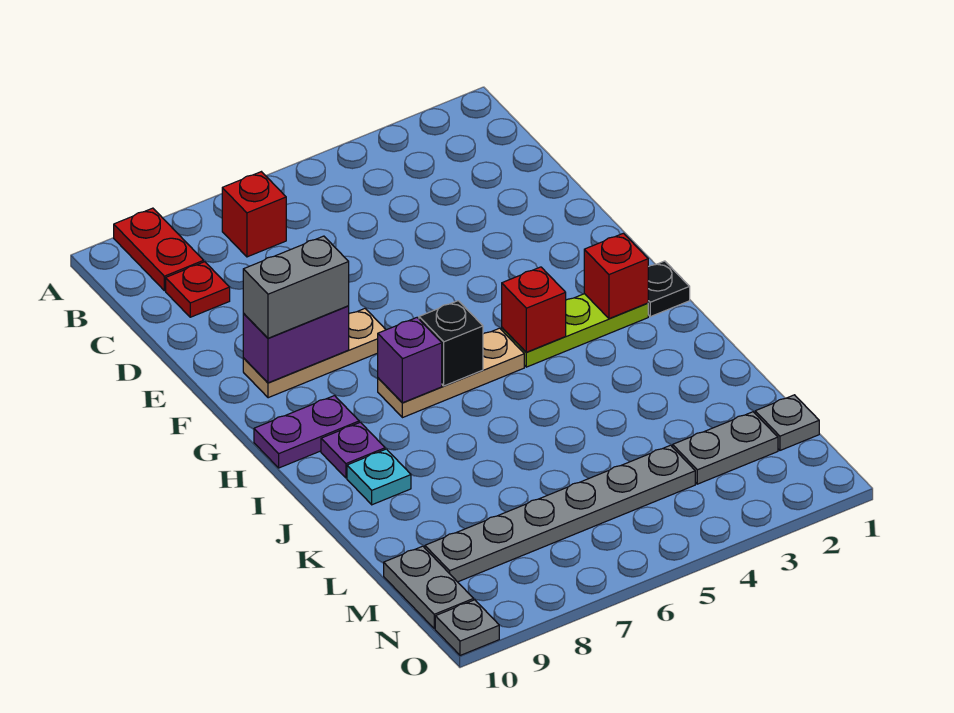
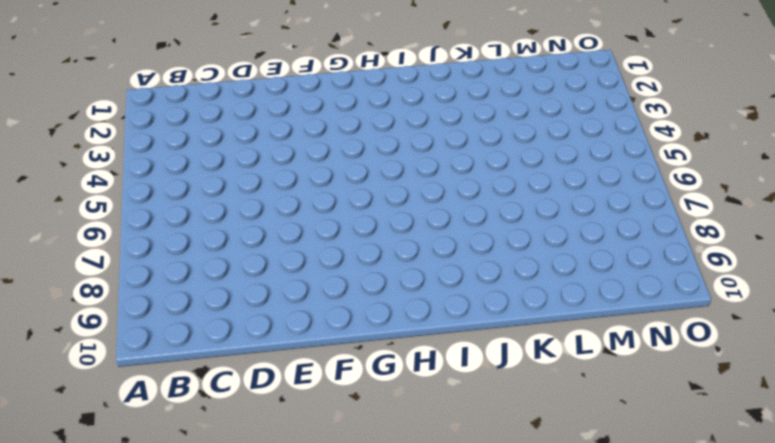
none -> red 1x2 plate [114,208,204,291]
none -> red 1x1 brick [222,172,286,257]
none -> red 1x1 plate [166,262,230,317]

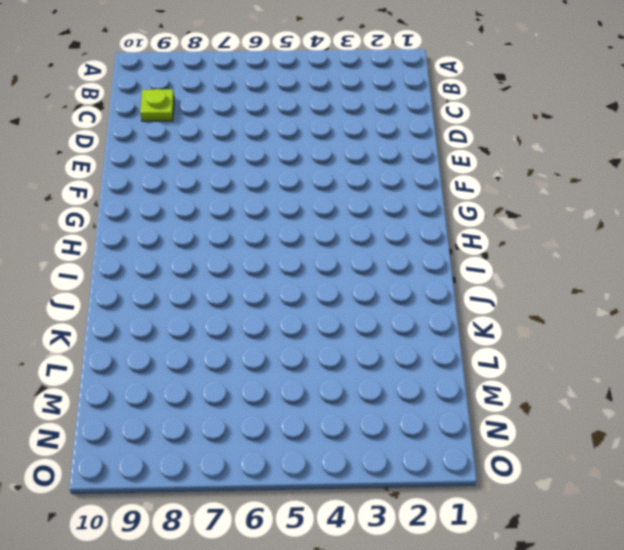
lime 1x1 plate [140,89,174,121] -> red 1x1 plate [166,262,230,317]
none -> red 1x2 plate [114,208,204,291]
none -> red 1x1 brick [222,172,286,257]
none -> tan 1x3 plate [243,309,386,398]

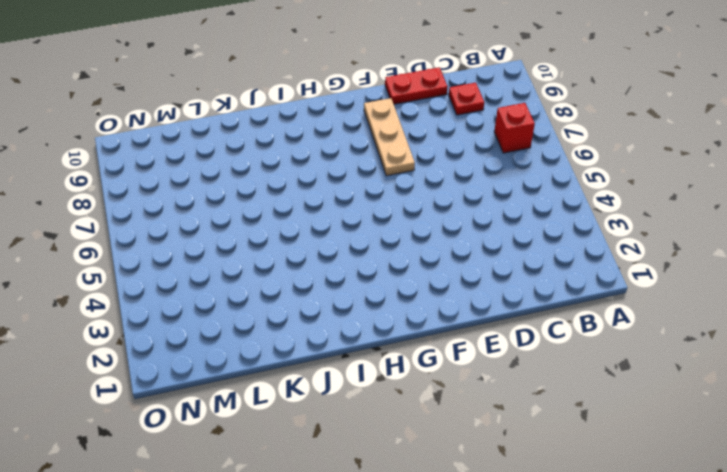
red 1x2 plate [385,67,447,104] -> red 1x2 plate moved to [114,208,204,291]
none -> black 1x1 plate [648,261,690,317]
none -> lime 1x3 plate [502,294,648,367]
none -> tan 1x3 plate [378,328,524,418]

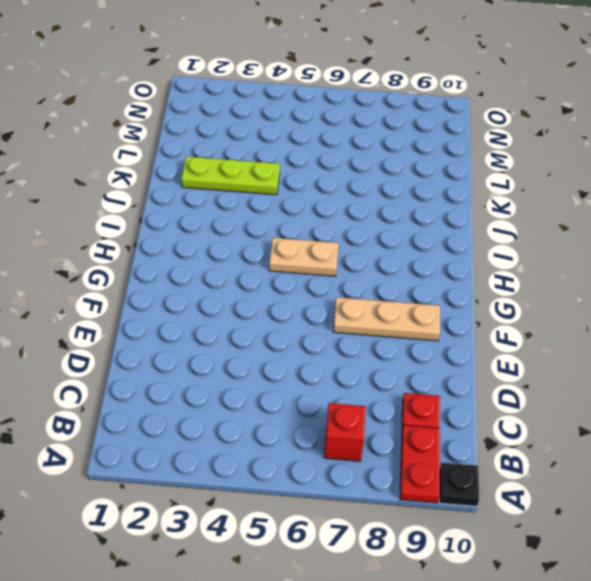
black 1x1 plate [439,463,479,506] -> black 1x1 plate moved to [648,261,690,317]
tan 1x2 plate [269,238,338,276] -> tan 1x3 plate [378,328,524,418]
lime 1x3 plate [181,157,280,195] -> lime 1x3 plate moved to [502,294,648,367]
none -> purple 1x2 plate [254,396,359,468]
none -> purple 1x1 plate [321,422,385,478]
none -> cyan 1x1 plate [347,449,411,505]

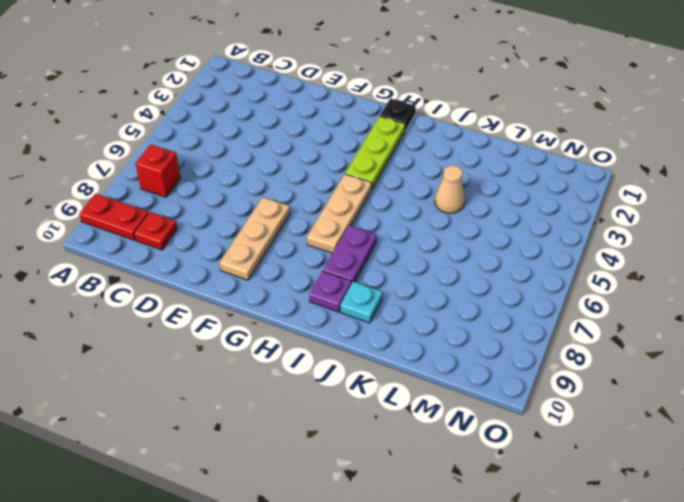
purple 1x2 plate [323,226,377,284] -> purple 1x2 plate moved to [254,396,359,468]
tan 1x1 cone [435,165,465,213] -> none
none -> grey 1x1 plate [755,395,819,450]
none -> grey 1x2 plate [673,412,778,484]
none -> grey 1x6 plate [425,445,695,582]

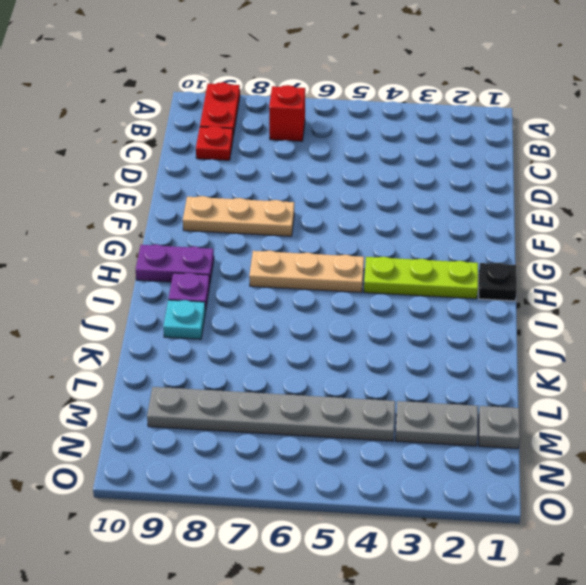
none -> grey 1x2 plate [384,546,474,629]
none -> grey 1x1 plate [435,600,499,655]
none -> purple 1x2 brick [243,306,349,383]

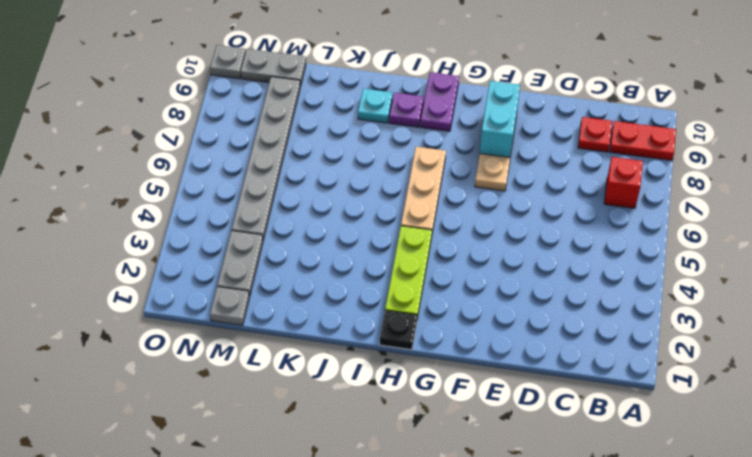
cyan 1x2 brick [480,81,520,157] -> purple 1x2 brick [243,306,349,383]
none -> red 1x1 brick [584,233,648,319]
none -> red 1x1 brick [502,267,566,352]
none -> black 1x1 brick [419,301,483,386]

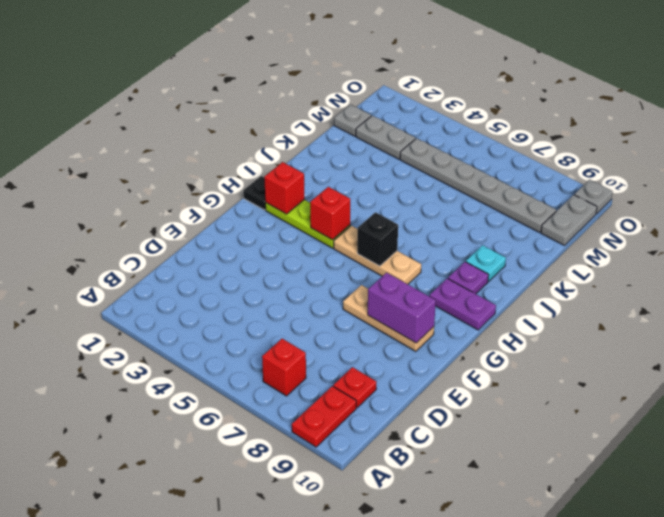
none -> purple 1x1 brick [378,318,442,403]
none -> grey 1x2 brick [243,236,349,338]

